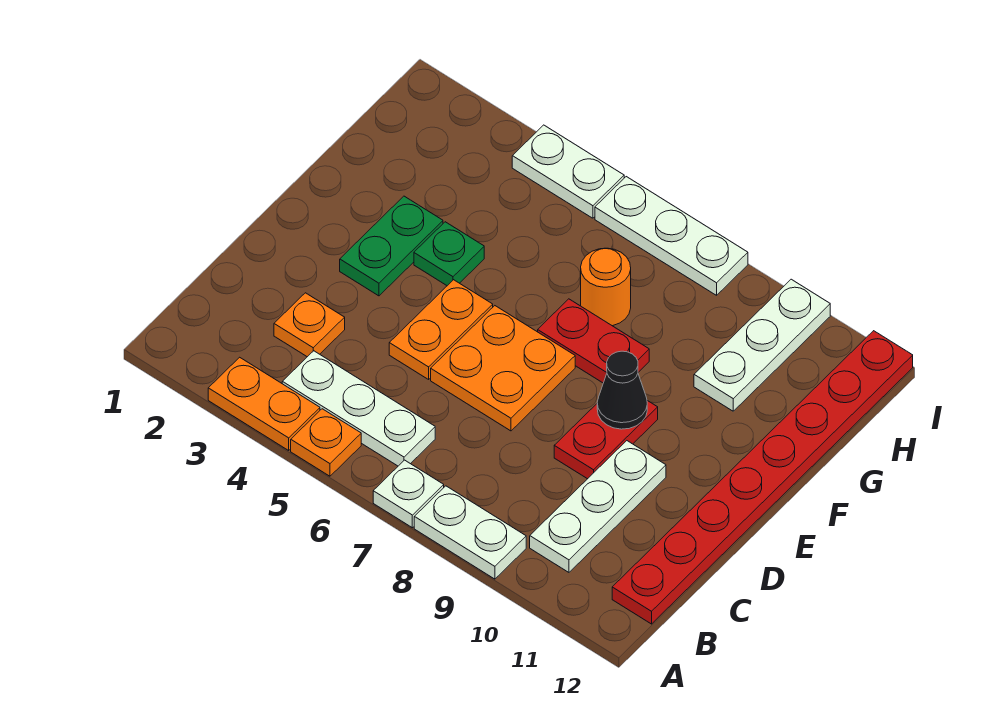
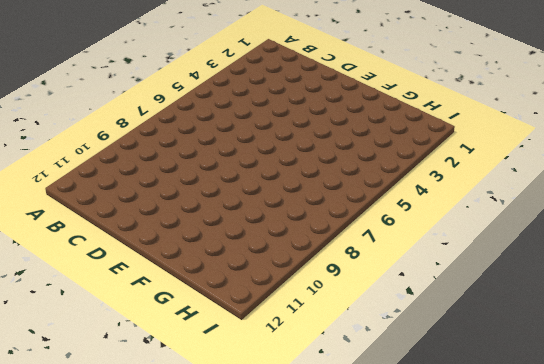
none -> orange 1x2 plate [208,357,320,450]
none -> orange 1x1 plate [291,409,361,476]
none -> white 1x1 plate [373,460,444,528]

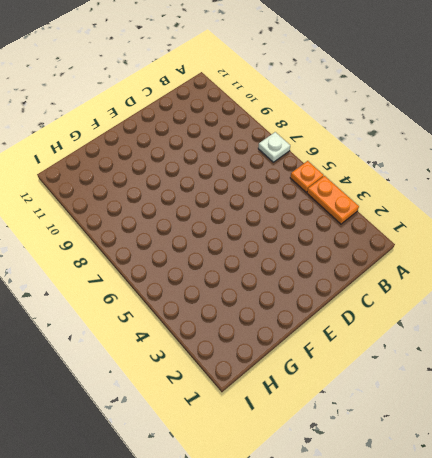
none -> white 1x2 plate [414,486,526,579]
none -> white 1x3 plate [282,351,435,466]
none -> white 1x3 plate [530,441,666,572]

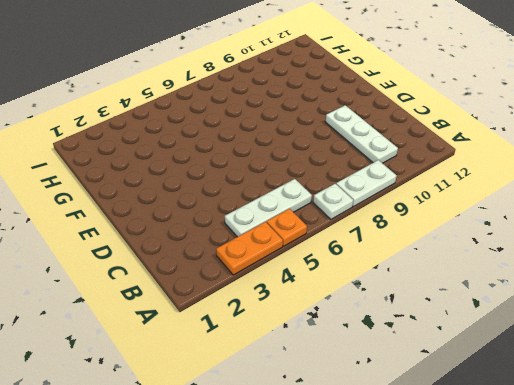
none -> red 1x8 plate [612,331,913,624]
none -> orange 1x1 plate [274,293,345,357]
none -> orange 1x2 plate [389,280,493,379]

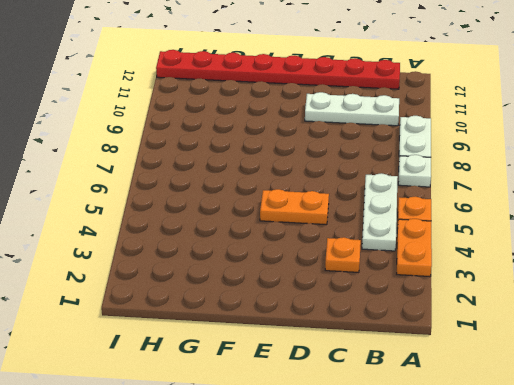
none -> orange 2x2 plate [431,306,575,431]
none -> red 1x2 plate [554,401,658,479]
none -> green 1x2 plate [340,196,443,296]

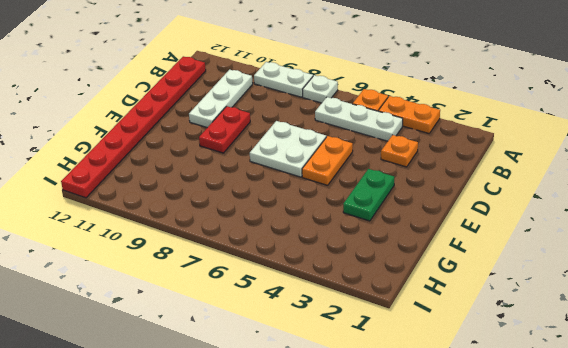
white 2x2 plate [250,121,326,177] -> orange 2x2 plate [431,306,575,431]
none -> green 1x1 plate [414,222,484,286]
none -> red 1x2 plate [538,299,649,383]
none -> orange 1x1 round brick [581,248,631,326]

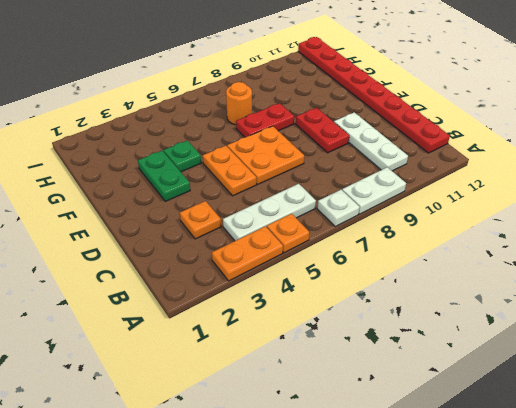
none -> white 1x3 plate [694,279,830,411]
none -> white 1x2 plate [512,125,624,218]
none -> white 1x3 plate [595,177,748,295]

